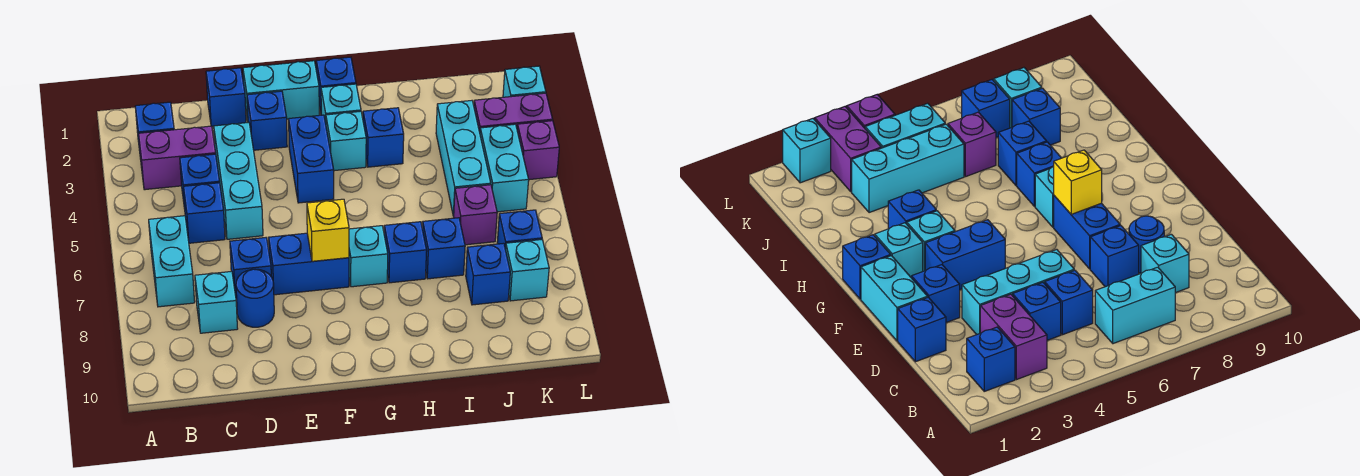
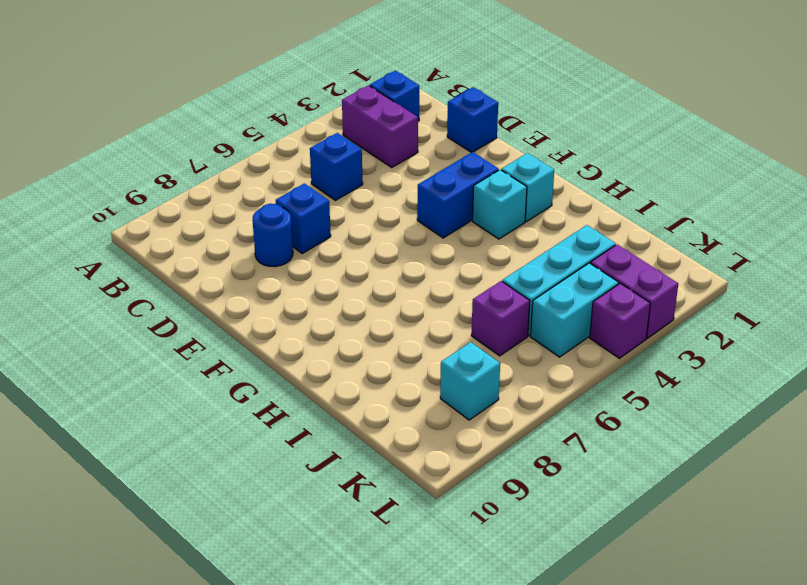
none -> cyan 1x2 brick [149,216,195,307]
none -> blue 1x1 brick [180,154,220,209]
none -> cyan 1x1 brick [195,271,238,333]
none -> cyan 1x3 brick [214,122,263,239]

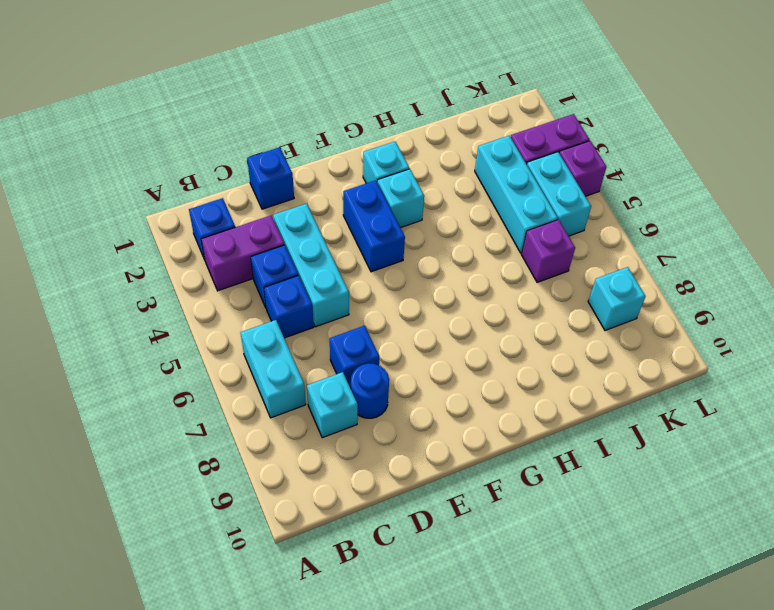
none -> cyan 1x2 brick [243,61,319,120]
none -> blue 1x1 brick [247,91,287,150]
none -> blue 1x2 brick [269,233,349,295]
none -> blue 1x1 brick [316,57,356,113]

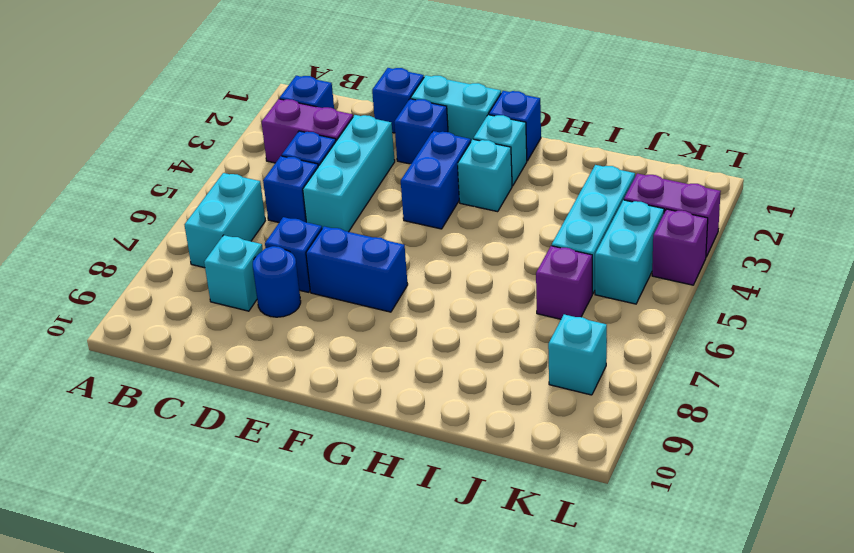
none -> cyan 1x1 brick [349,226,388,287]
none -> blue 1x1 brick [363,108,404,167]
none -> blue 1x1 brick [384,222,427,283]
none -> blue 1x1 brick [423,218,465,279]

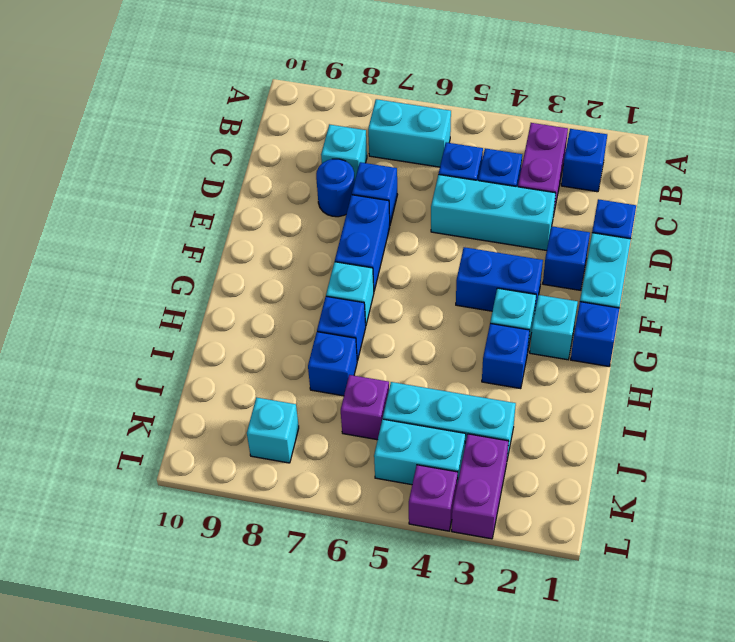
none -> blue 1x1 brick [466,243,510,305]
none -> blue 1x1 brick [497,210,542,249]
none -> cyan 1x1 brick [503,66,546,97]
none -> yellow 1x1 brick [307,199,349,261]

